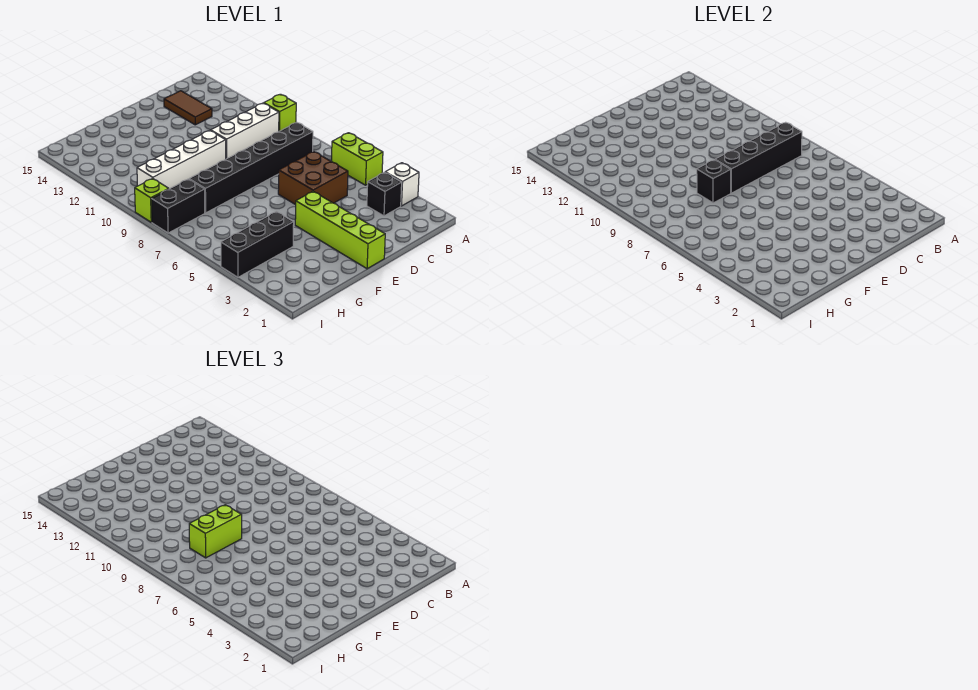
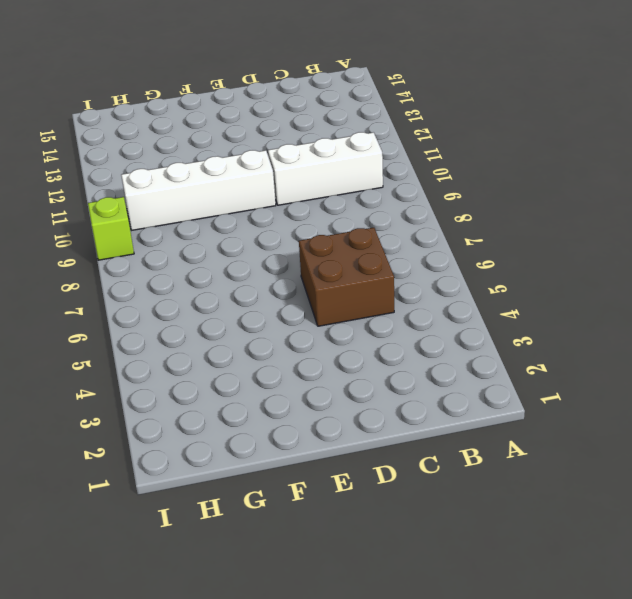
none -> white 1x1 brick [385,163,419,206]
none -> lime 1x2 brick [332,133,383,185]
none -> lime 1x1 brick [264,94,296,131]

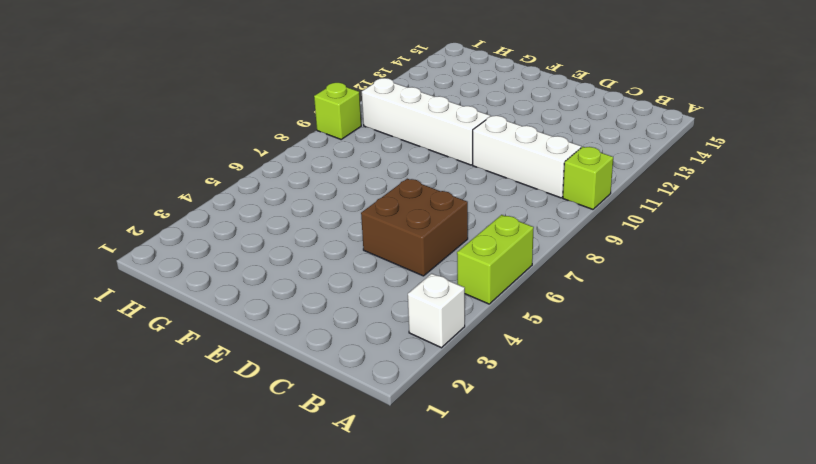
none -> black 1x1 brick [367,172,402,216]
none -> black 1x6 brick [189,122,313,213]
none -> brown 1x2 tile [164,91,212,125]

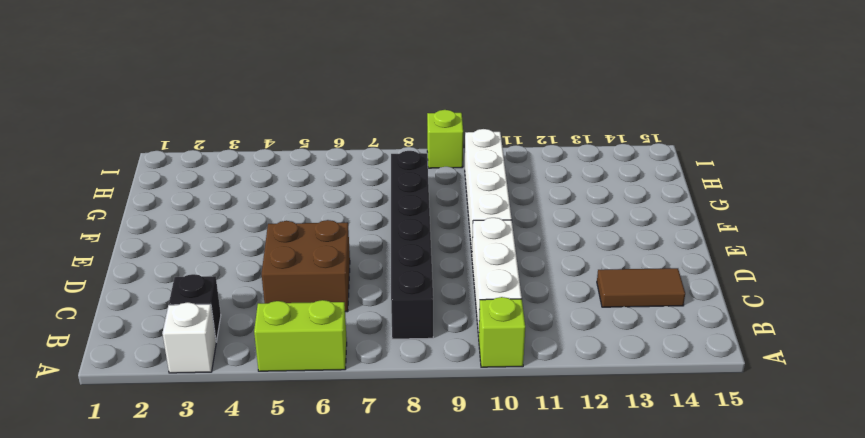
none -> lime 1x4 brick [295,192,385,269]
none -> black 1x3 brick [221,212,294,277]
none -> black 1x2 brick [151,179,205,233]

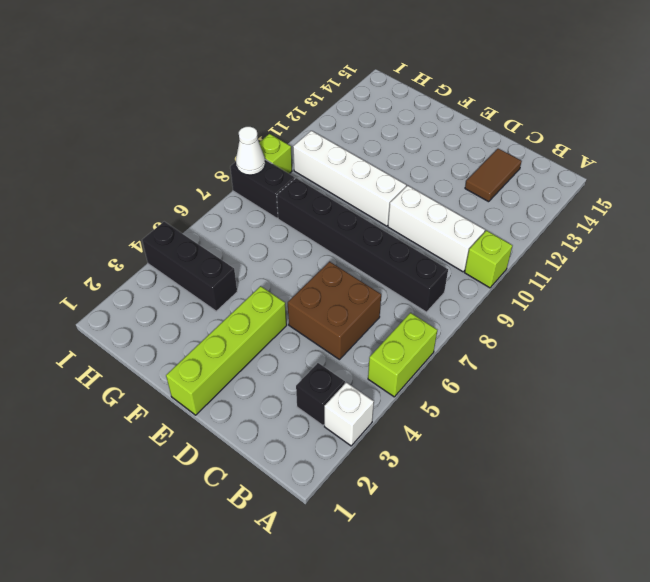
white 1x1 cone [236,127,265,175] -> none
none -> black 1x4 brick [715,122,802,193]
none -> black 1x1 brick [697,160,731,203]
none -> lime 1x2 brick [189,505,242,558]

